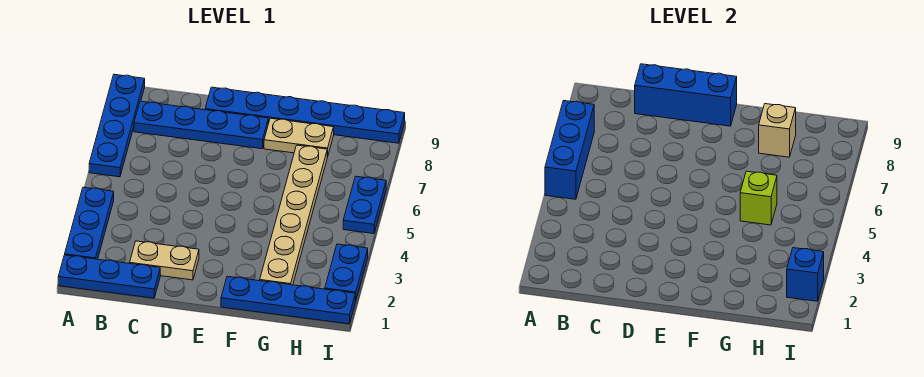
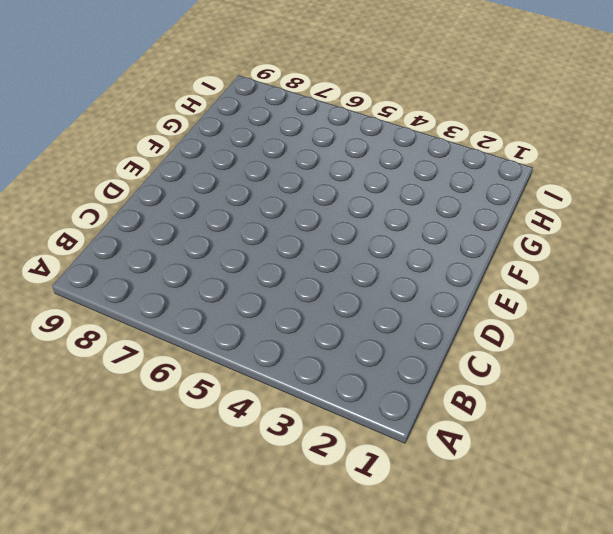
none -> blue 1x3 plate [58,255,160,298]
none -> blue 1x3 plate [65,187,114,259]
none -> blue 1x4 plate [89,74,145,177]

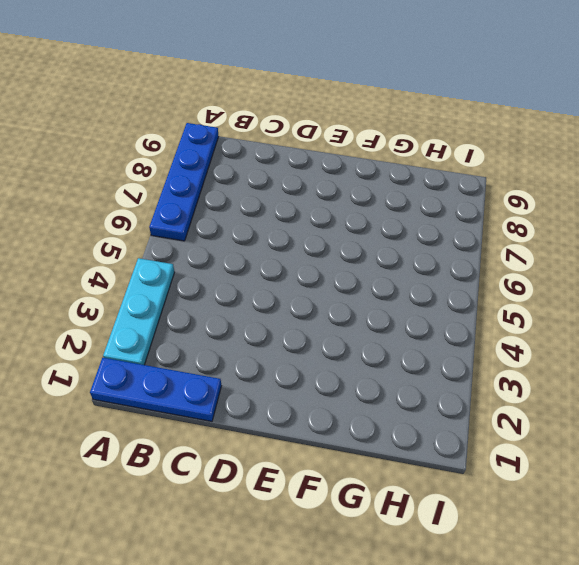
cyan 1x3 plate [103,258,175,365] -> blue 1x3 plate [65,187,114,259]
none -> blue 1x4 plate [134,101,268,149]
none -> tan 1x2 plate [130,241,199,280]
none -> blue 1x6 plate [205,87,405,143]

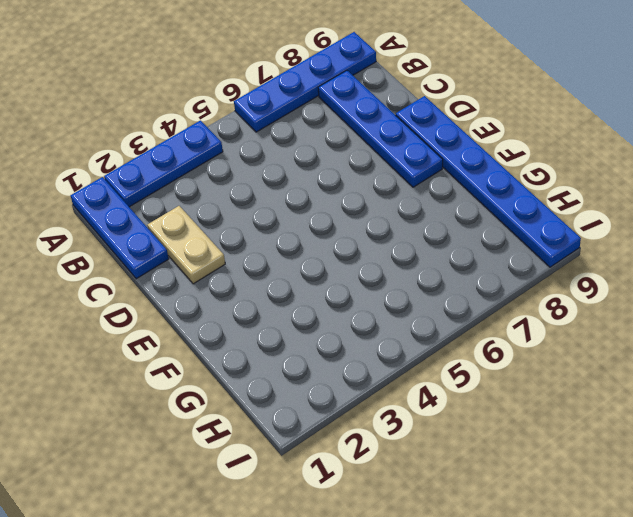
none -> blue 1x4 plate [221,276,355,324]
none -> tan 1x2 plate [264,118,334,157]
none -> tan 1x6 plate [260,145,327,285]

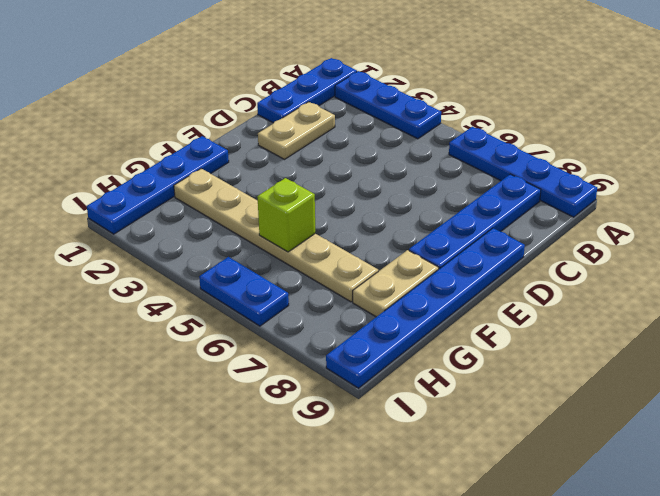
none -> blue 1x2 plate [325,244,368,301]
none -> blue 1x3 brick [545,101,594,199]
none -> blue 1x3 brick [635,64,737,126]

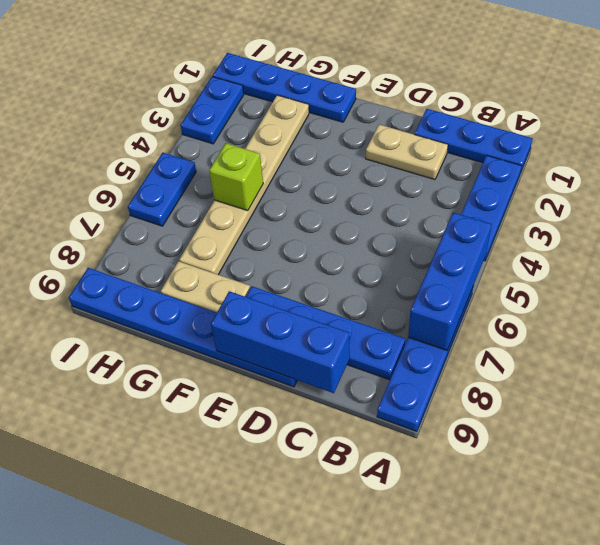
none -> tan 1x1 brick [759,104,796,157]
none -> blue 1x1 brick [787,248,824,301]

